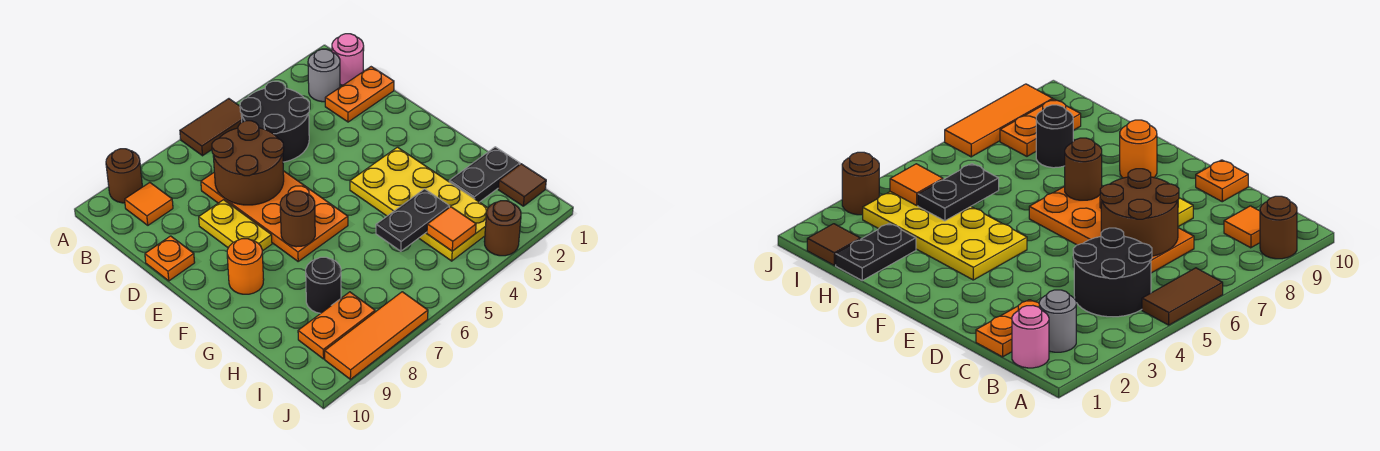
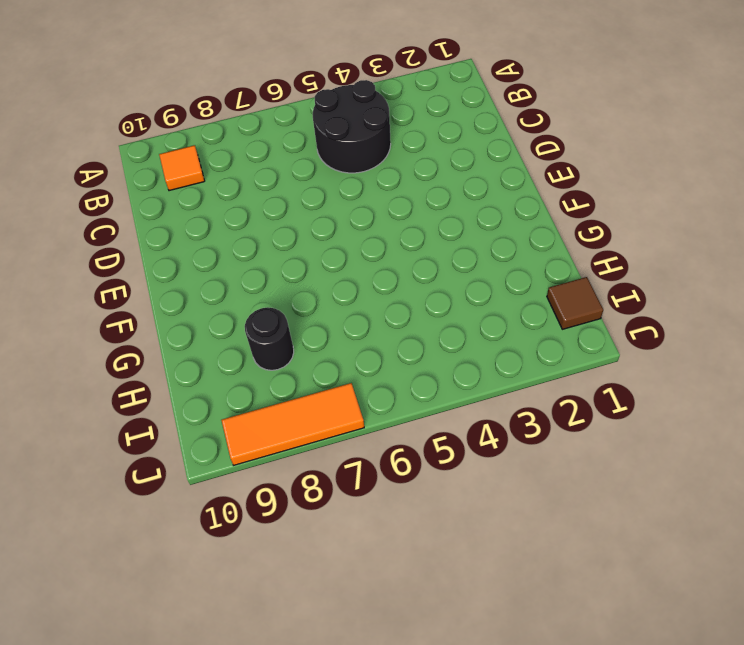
none -> brown 1x2 tile [180,99,242,156]
none -> brown 1x1 round brick [106,149,142,203]
none -> pink 1x1 round brick [332,34,364,85]

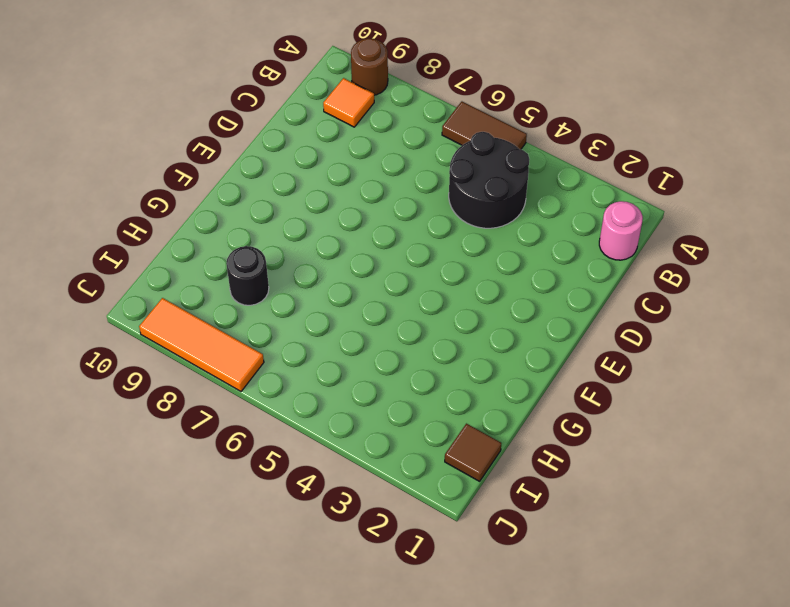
none -> grey 1x1 round brick [308,49,340,102]
none -> orange 1x2 plate [325,67,394,122]
none -> orange 2x4 plate [201,171,348,261]

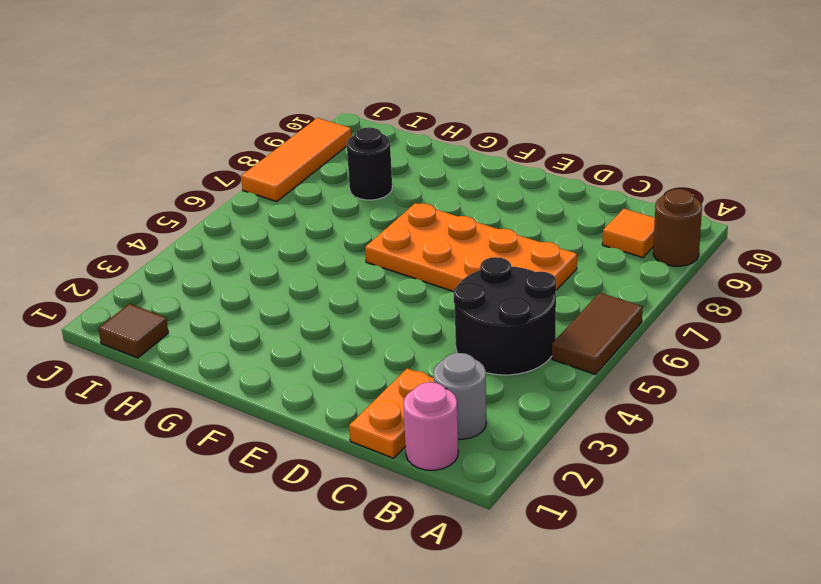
none -> yellow 1x2 plate [199,200,272,251]
none -> orange 1x1 plate [145,236,195,281]
none -> yellow 2x4 plate [350,147,488,261]

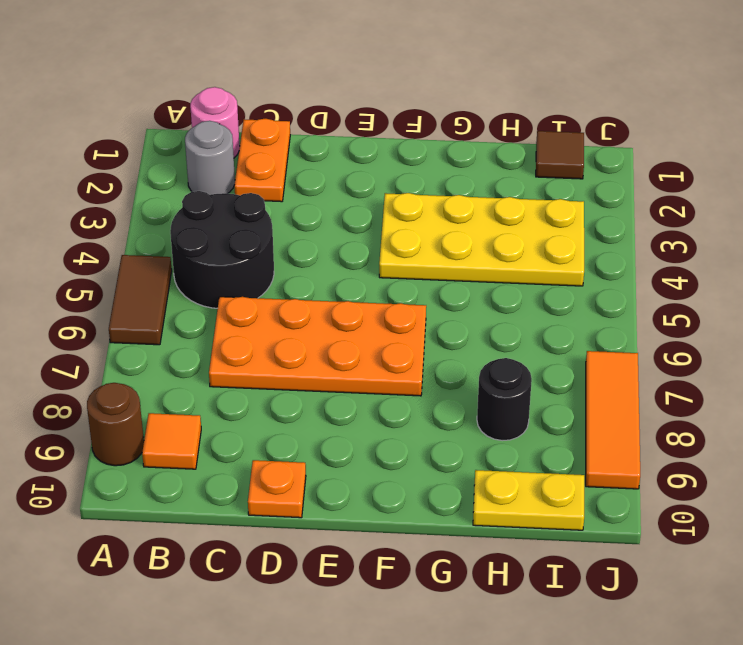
yellow 1x2 plate [473,470,584,530] -> yellow 1x2 plate moved to [199,200,272,251]
none -> orange 1x1 round brick [227,239,264,294]
none -> black 1x2 plate [449,147,520,202]
none -> orange 1x2 plate [298,292,375,359]

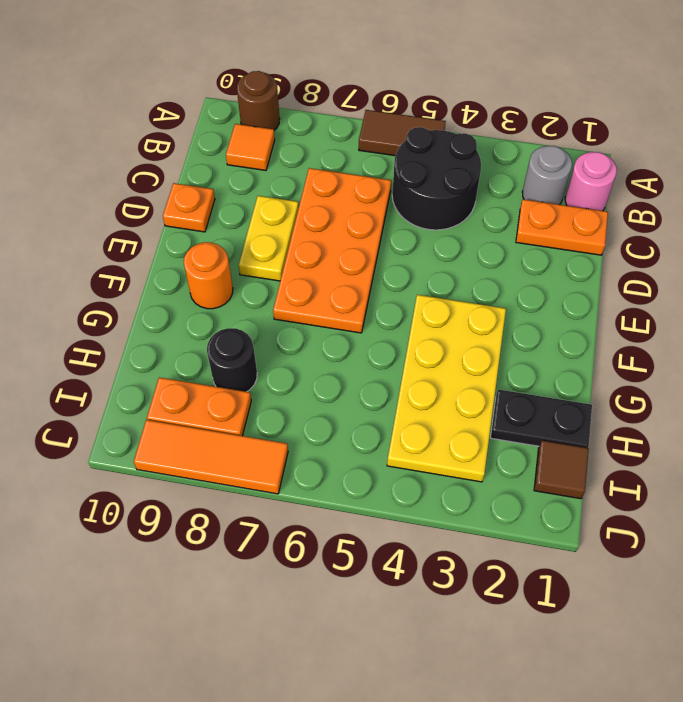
none -> brown 1x1 round brick [484,201,521,256]
none -> brown 2x2 round brick [212,121,284,205]
none -> brown 1x1 round brick [280,191,315,247]

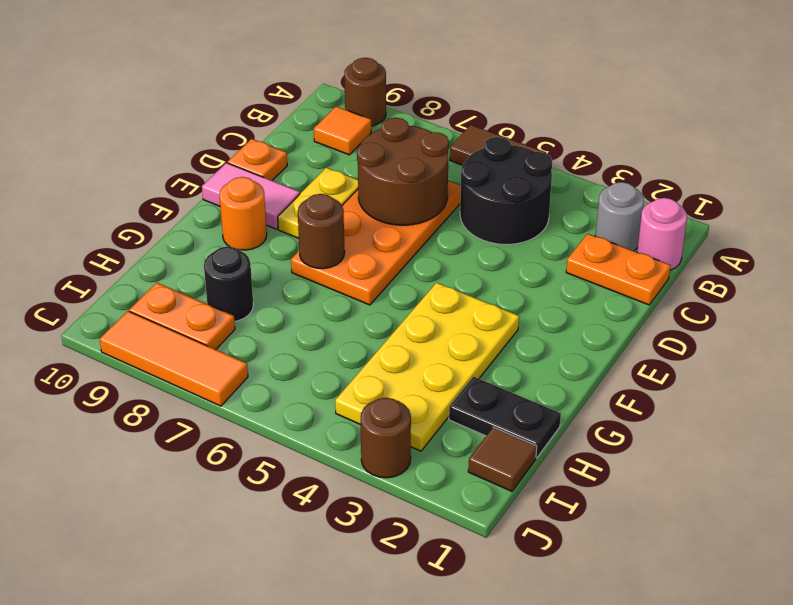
pink 1x2 tile [202,163,300,229] -> none
none -> black 1x2 plate [376,189,449,251]
none -> orange 1x1 tile [427,207,476,251]

